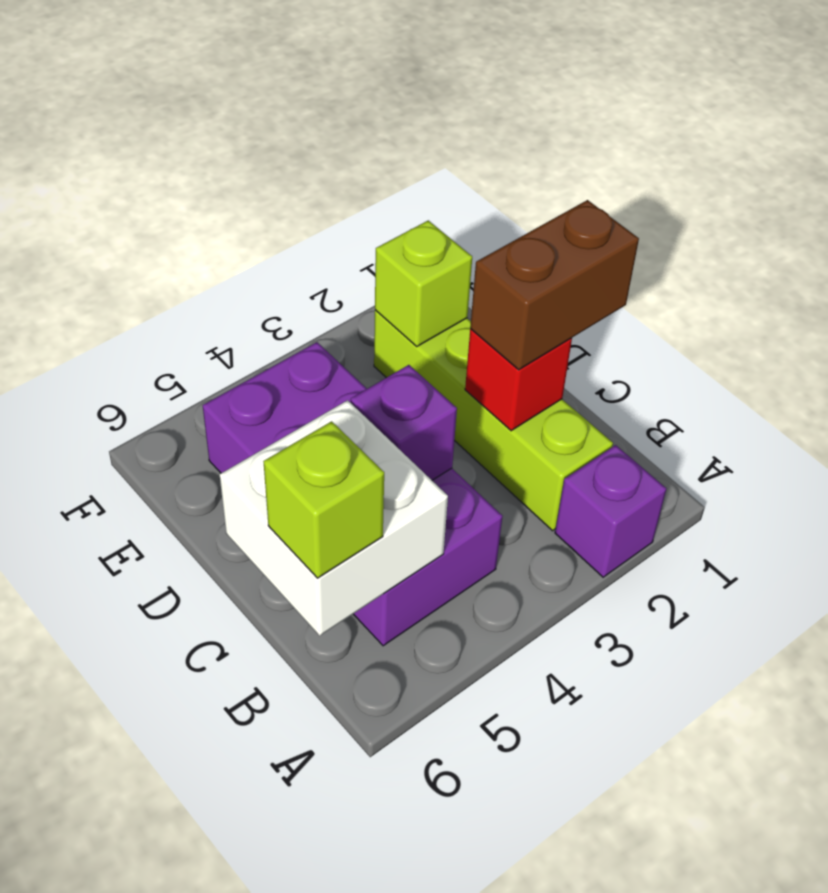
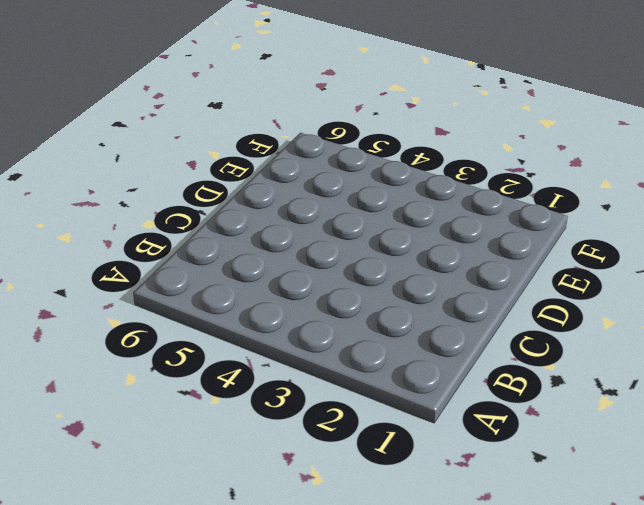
none -> purple 1x1 brick [555,445,666,577]
none -> lime 1x4 brick [374,310,613,531]

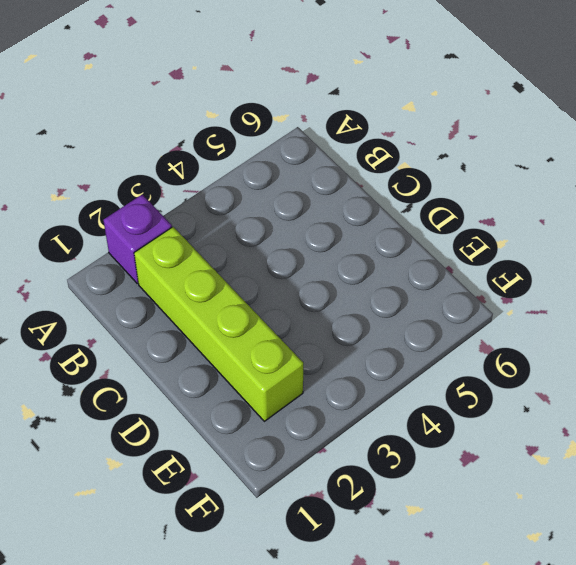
none -> purple 2x4 brick [203,342,503,646]
none -> white 2x2 brick [220,400,448,636]

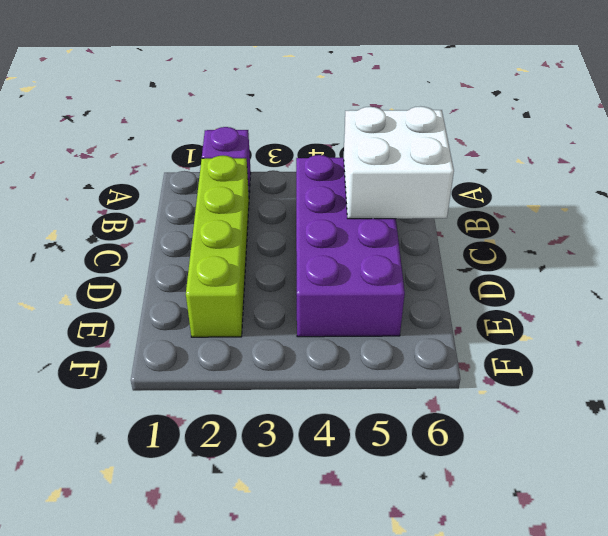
none -> red 1x1 brick [465,329,572,431]
none -> purple 1x1 brick [351,365,457,480]

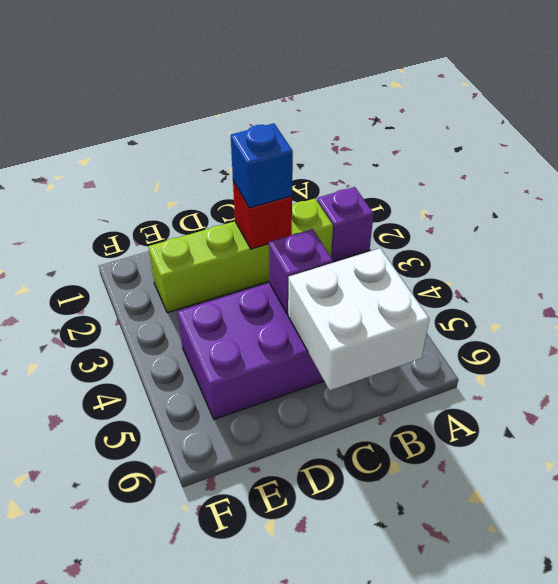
blue 1x1 brick [231,123,293,208] -> brown 1x2 brick [470,200,639,370]
none -> lime 1x1 brick [375,220,472,346]
none -> lime 1x1 brick [263,421,384,578]

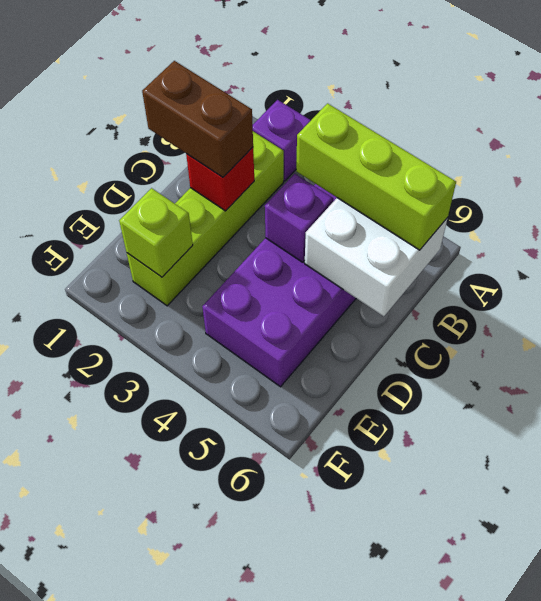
lime 1x3 brick [296,103,456,250] -> lime 1x1 brick [263,421,384,578]

